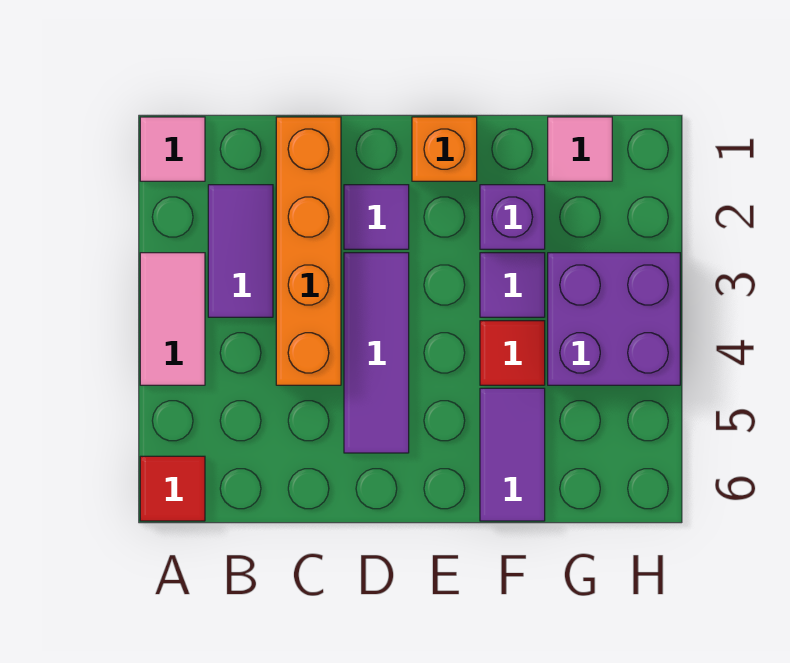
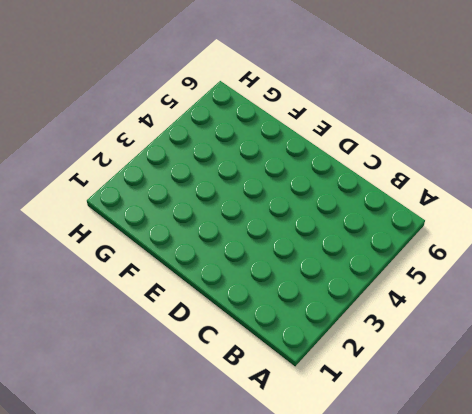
none -> pink 1x1 tile [140,117,205,181]
none -> pink 1x2 tile [140,253,205,385]
none -> red 1x1 tile [140,456,205,521]

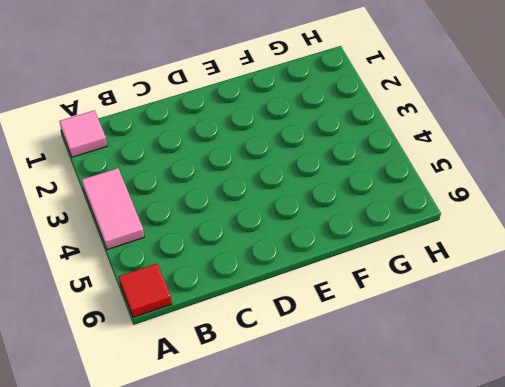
none -> purple 1x2 tile [208,185,273,317]
none -> orange 1x4 brick [276,117,341,385]
none -> purple 1x1 tile [344,185,409,249]

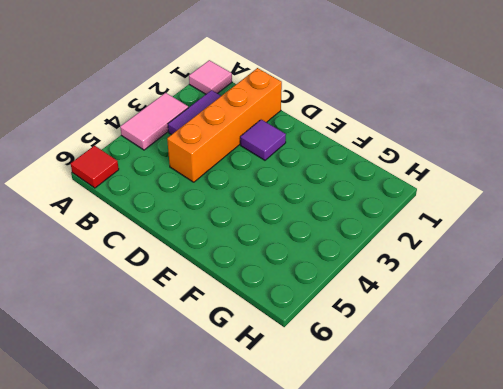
none -> purple 1x3 tile [344,253,409,453]
none -> orange 1x1 brick [412,117,477,181]
none -> purple 1x1 brick [480,185,545,249]

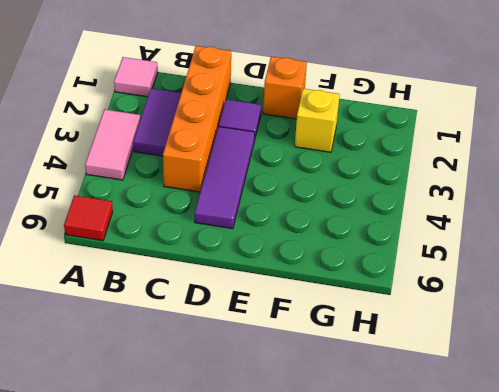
yellow 1x1 brick [295,89,340,152] -> purple 1x1 brick [480,185,545,249]
none -> purple 1x1 tile [480,253,545,317]
none -> red 1x1 tile [480,321,545,385]
none -> purple 1x2 tile [480,388,545,521]

